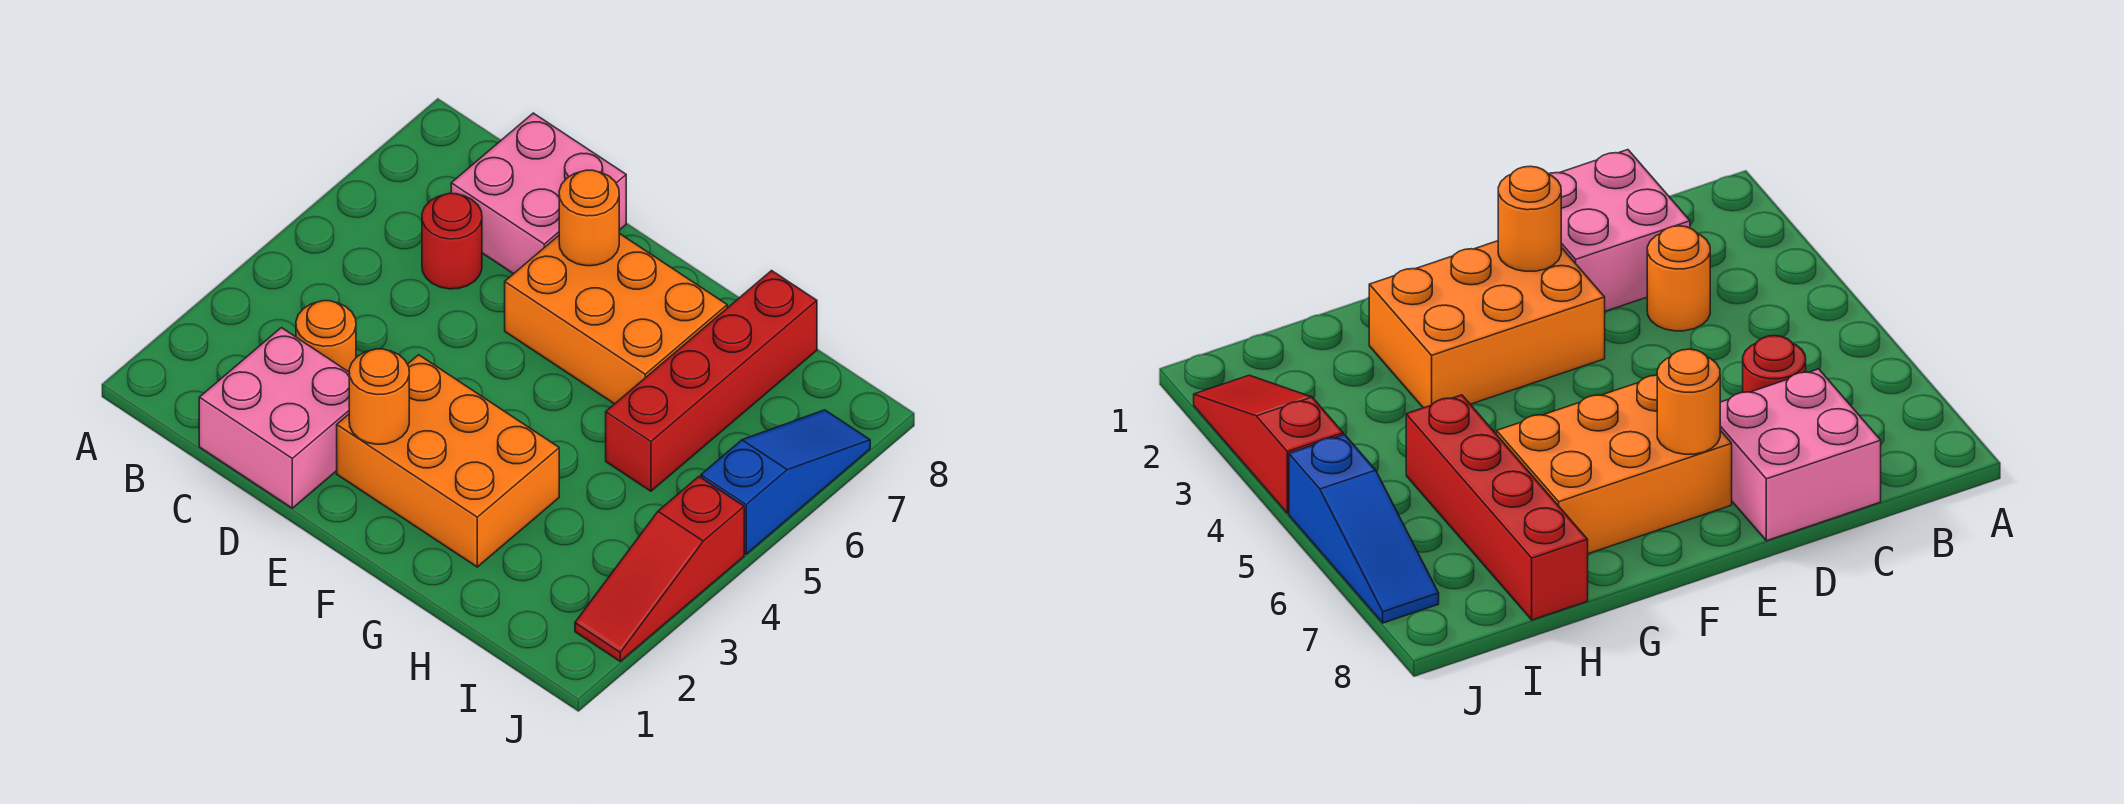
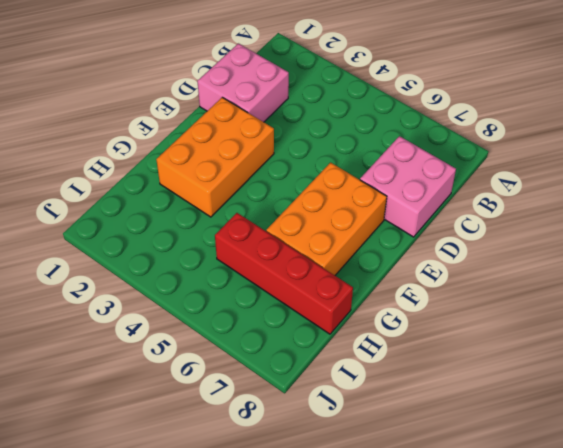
none -> orange 1x1 round brick [296,301,356,372]
none -> red 1x1 round brick [422,193,482,289]

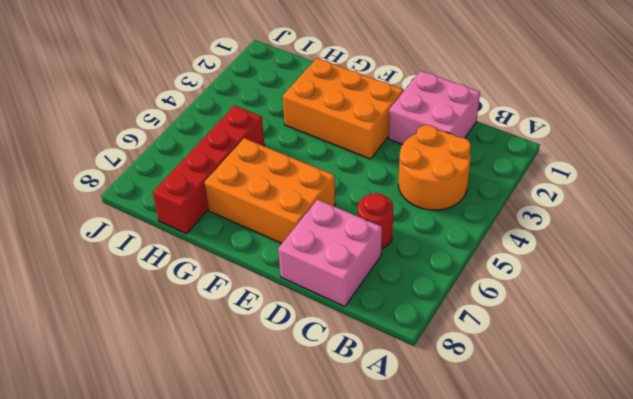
orange 2x2 round brick [398,125,471,210] -> orange 1x1 round brick [296,301,356,372]
none -> red 1x3 slope [575,477,744,661]
none -> blue 1x3 slope [701,410,870,554]

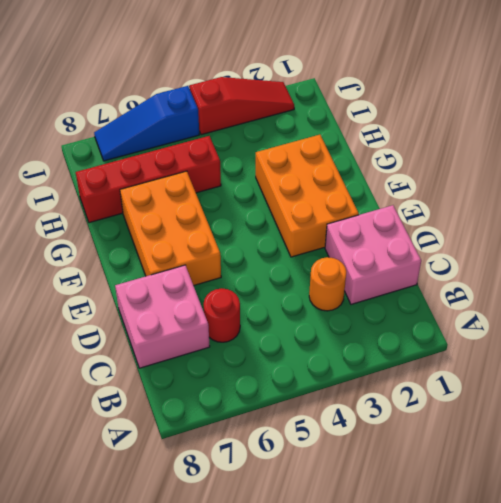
none -> orange 1x1 round brick [349,349,409,444]
none -> orange 1x1 round brick [559,170,619,266]

